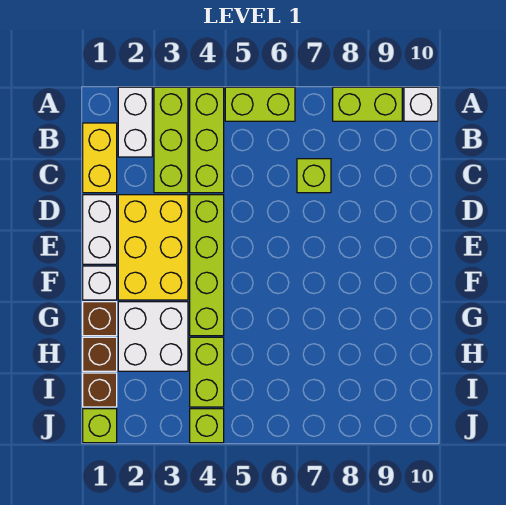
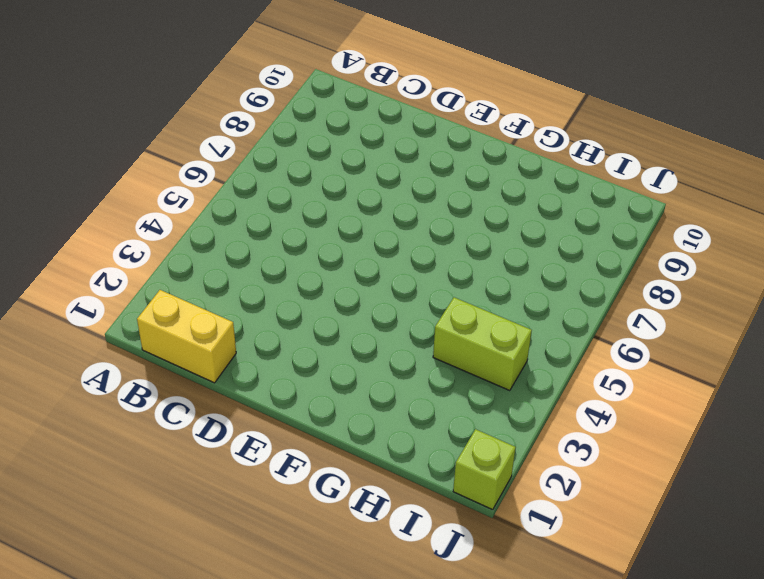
none -> white 1x2 brick [118,87,152,157]
none -> lime 1x3 brick [154,87,188,193]
none -> lime 1x3 brick [190,87,224,193]

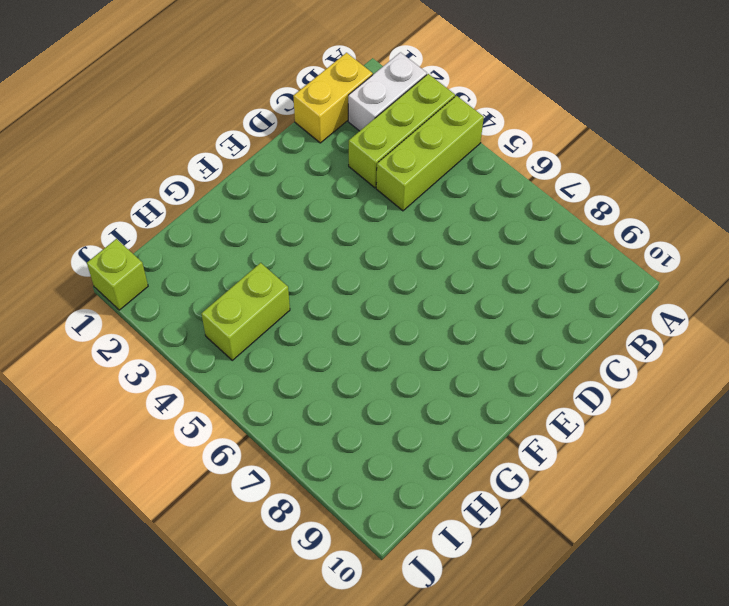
none -> lime 1x2 brick [225,87,295,121]
none -> lime 1x2 brick [333,87,402,121]
none -> white 1x1 brick [404,87,438,121]

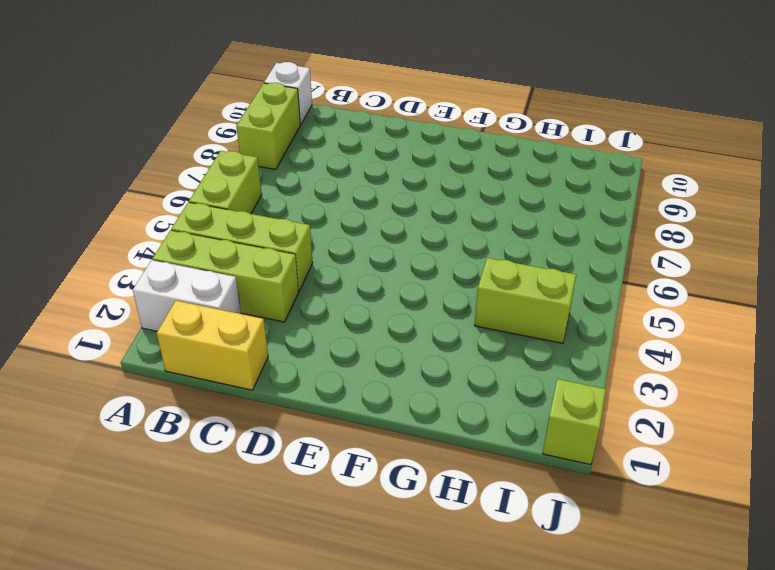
none -> lime 1x1 brick [297,159,331,193]
none -> white 1x2 brick [83,195,117,264]
none -> yellow 2x3 brick [118,195,188,300]

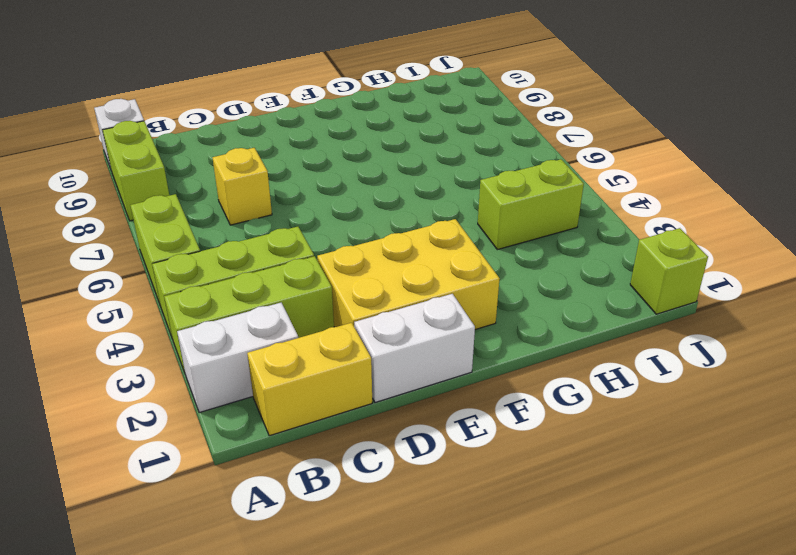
yellow 1x1 brick [213,148,272,225] -> lime 1x1 brick [297,159,331,193]
none -> lime 1x4 brick [190,195,224,336]
none -> white 1x1 brick [83,266,117,300]
none -> brown 1x1 brick [83,302,117,336]

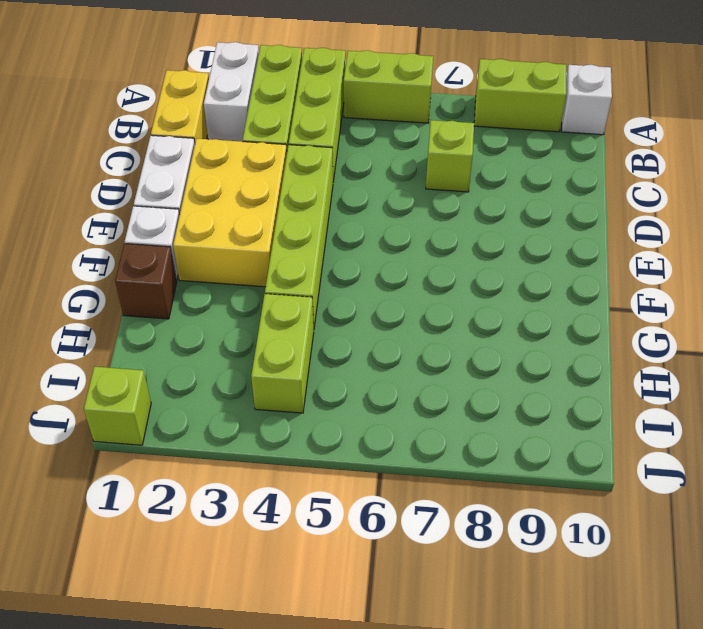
none -> white 2x2 brick [118,302,188,371]
none -> brown 1x1 brick [83,337,117,371]
none -> brown 1x1 brick [83,373,117,407]

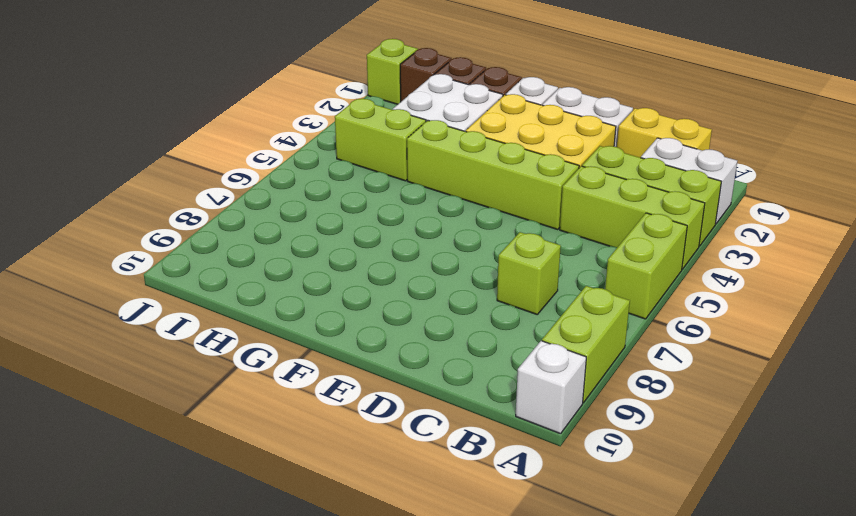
none -> lime 1x1 brick [190,409,224,443]

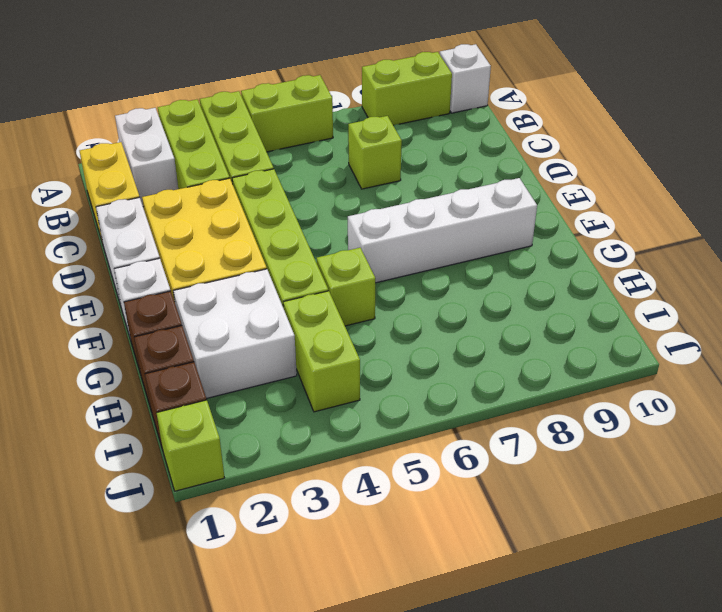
white 1x4 brick [348,178,537,283] -> none
lime 1x1 brick [317,248,375,326] -> lime 1x1 brick moved to [190,409,224,443]

